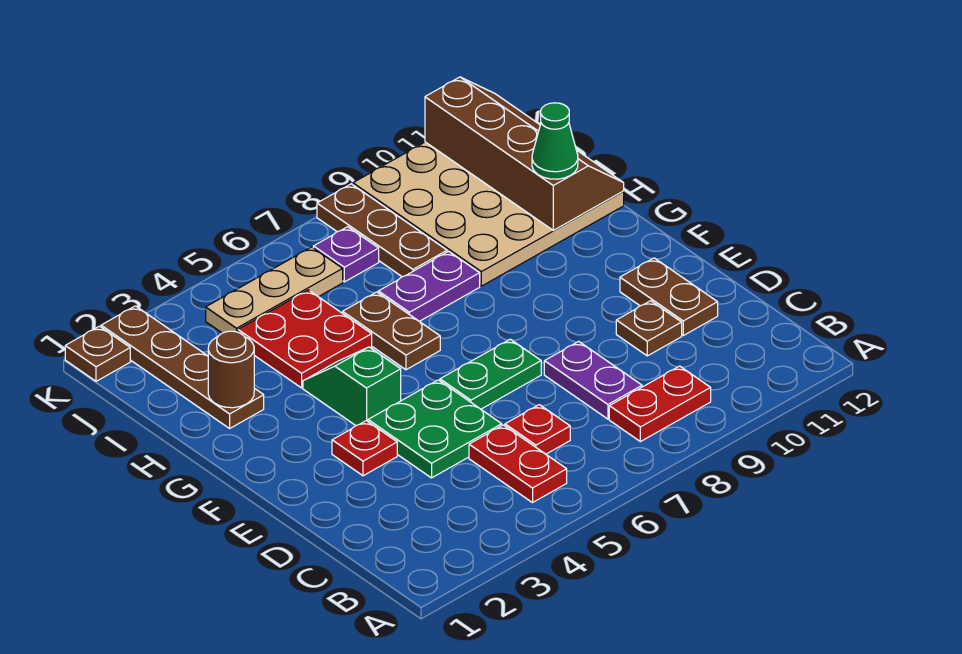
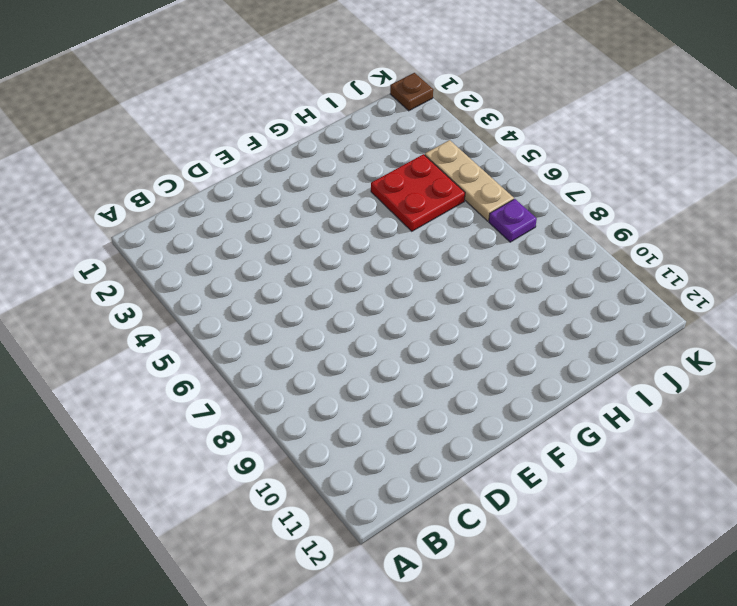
none -> red 1x2 plate [469,425,567,503]
none -> red 1x2 plate [609,366,711,442]
none -> red 1x1 plate [505,405,570,454]

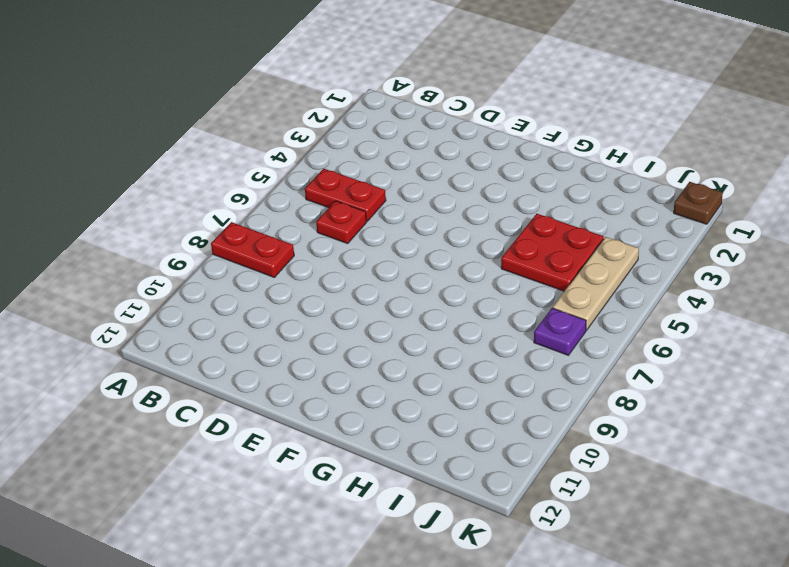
red 1x2 plate [211,222,294,277] -> red 1x2 plate turned to [609,366,711,442]
none -> purple 1x2 plate [544,341,642,419]
none -> green 2x2 plate [368,380,502,478]
none -> brown 1x1 plate [616,301,682,356]

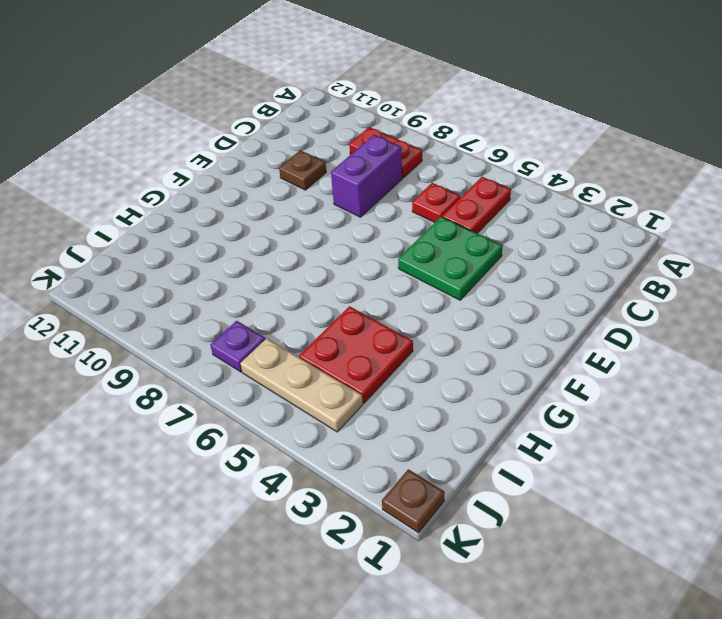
purple 1x2 brick [331,135,402,217] -> purple 1x2 plate [544,341,642,419]
none -> brown 1x2 plate [620,258,718,335]
none -> red 1x1 plate [332,421,397,476]
none -> green 1x2 plate [440,339,541,409]

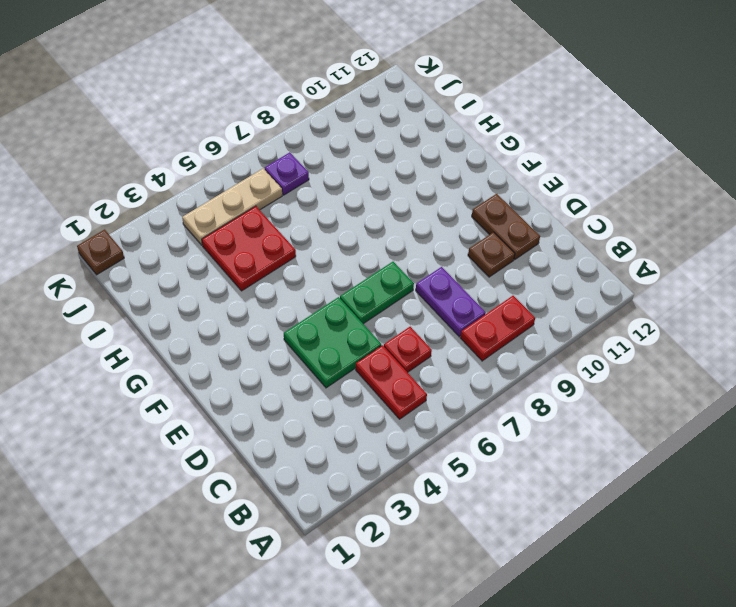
none -> red 1x1 plate [332,421,397,476]
none -> green 1x2 slope [303,347,401,426]
none -> brown 1x2 plate [343,292,440,370]

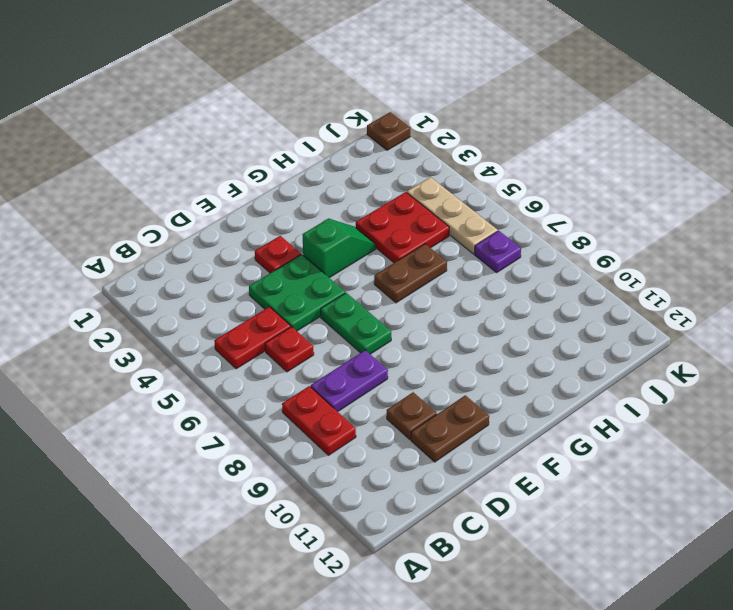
none -> brown 1x4 plate [101,306,264,428]
none -> purple 1x2 plate [378,251,480,321]
none -> tan 4x4 plate [353,142,624,286]

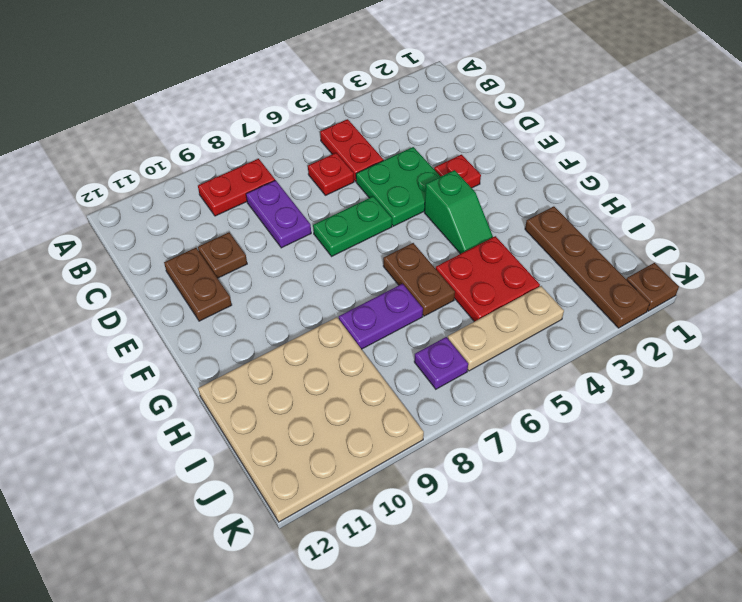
none -> brown 1x3 plate [317,184,447,277]
none -> brown 1x1 round brick [208,331,254,408]
none -> brown 2x4 slope [425,77,624,231]

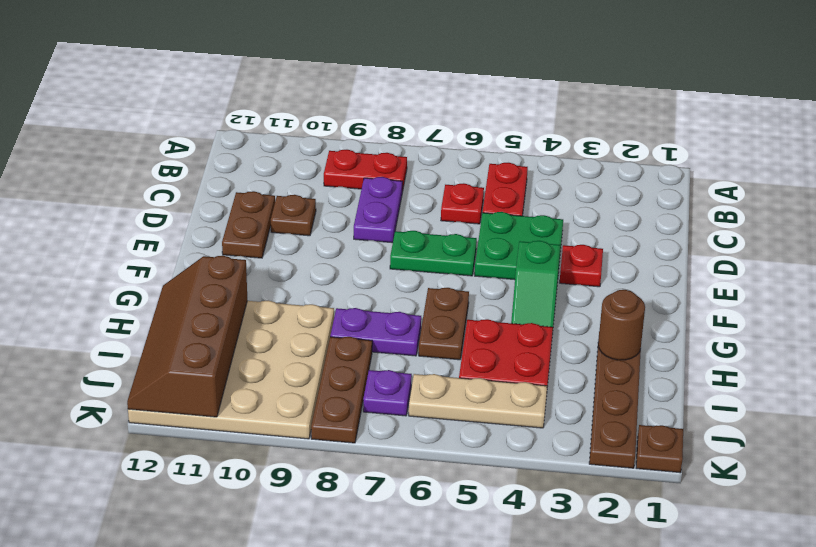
none -> green 1x1 cone [532,103,578,179]

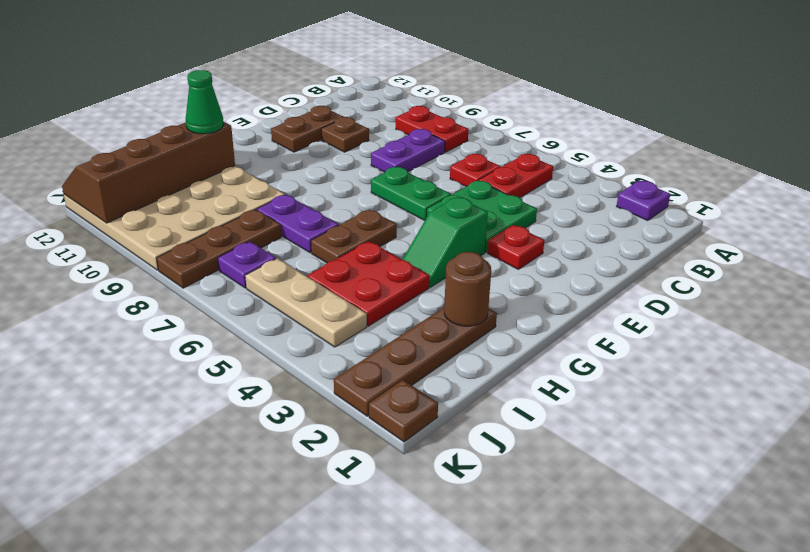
purple 1x1 plate [617,181,670,221] -> none

